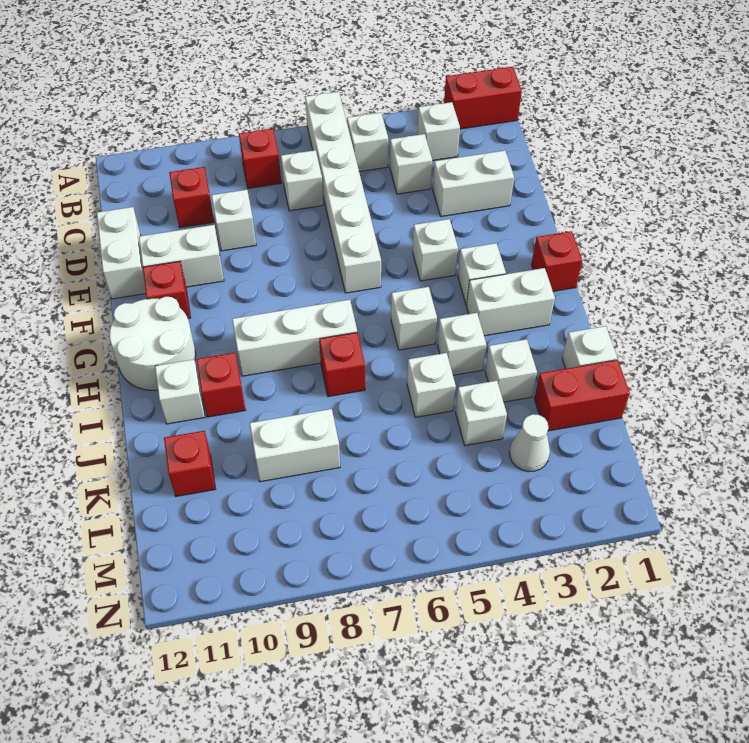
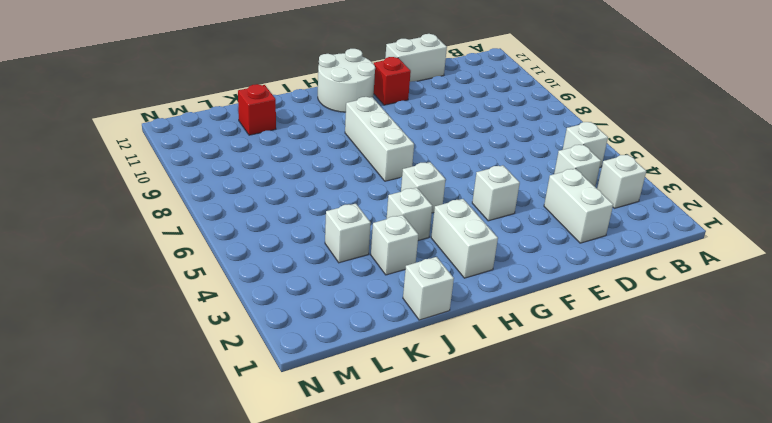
none -> red 1x2 brick [444,67,522,129]
none -> white 1x6 brick [305,92,381,293]
none -> red 1x1 brick [239,129,282,188]
none -> white 1x1 brick [281,150,323,211]

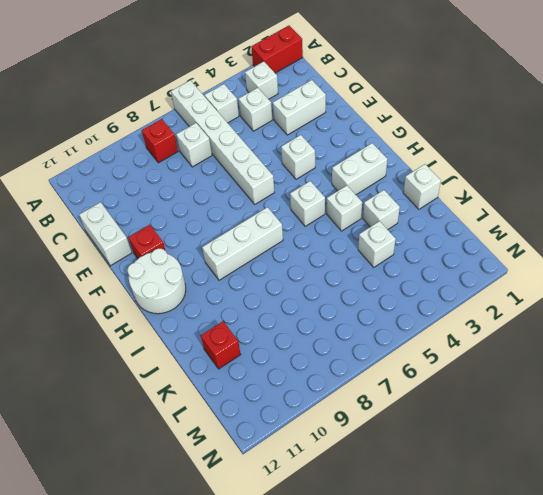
none -> red 1x1 brick [169,167,214,228]
none -> white 1x1 brick [212,190,256,251]
none -> white 1x2 brick [139,225,224,287]
none -> red 1x1 brick [531,231,582,291]

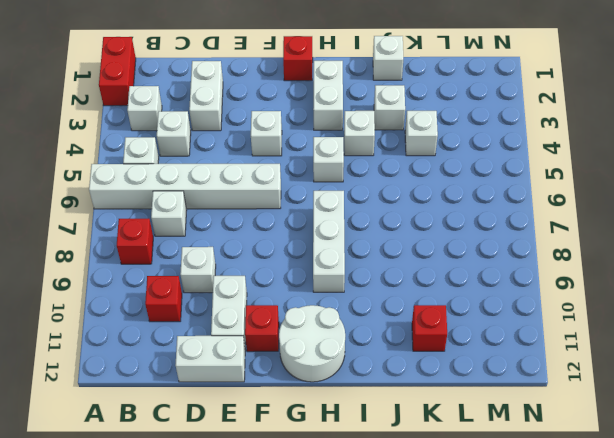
none -> white 1x1 brick [458,243,506,305]
none -> red 1x1 brick [319,332,365,397]
none -> red 1x1 brick [197,353,245,417]
none -> white 1x1 brick [155,359,205,424]

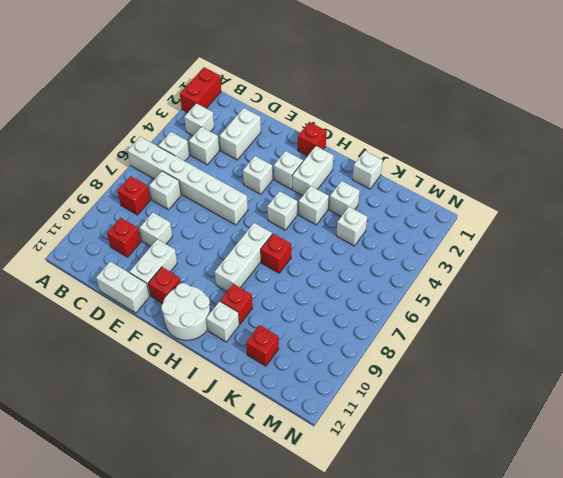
none -> white 1x1 brick [407,353,456,417]
none -> red 1x2 brick [534,360,630,431]
none -> white 1x2 brick [250,409,340,482]
none -> white 1x1 cone [509,414,550,472]

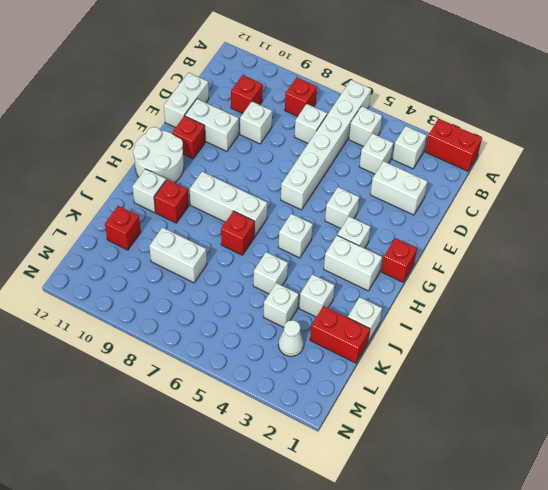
none -> white 1x1 brick [438,313,486,375]

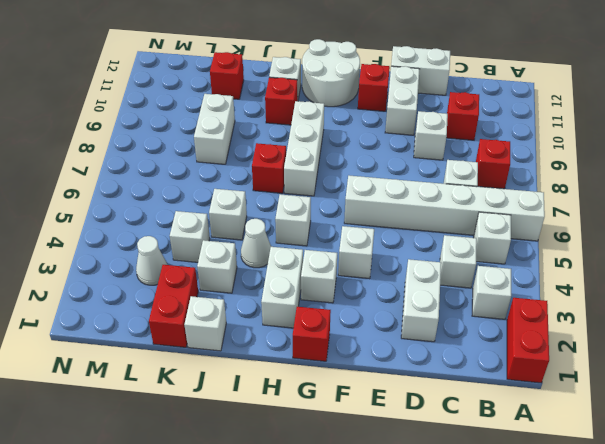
white 1x1 cone [241,219,271,268] -> white 1x1 brick [438,313,486,375]

